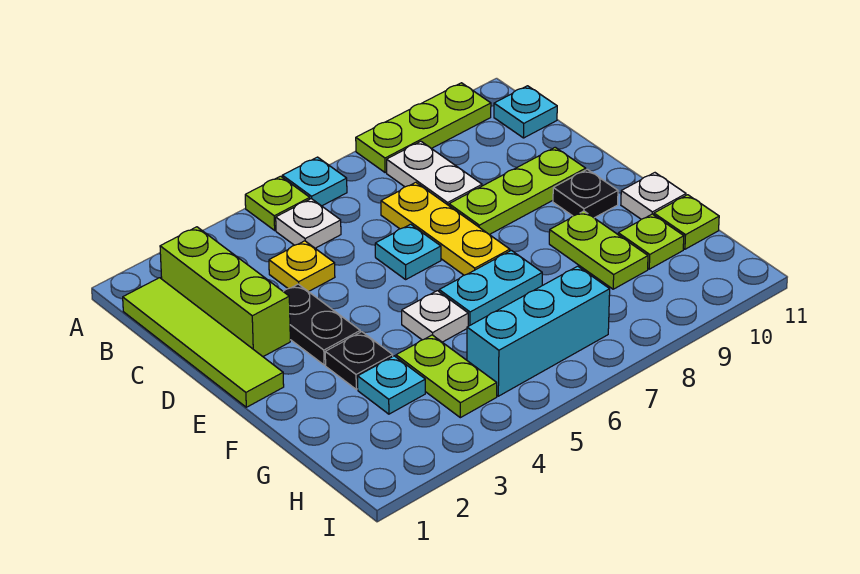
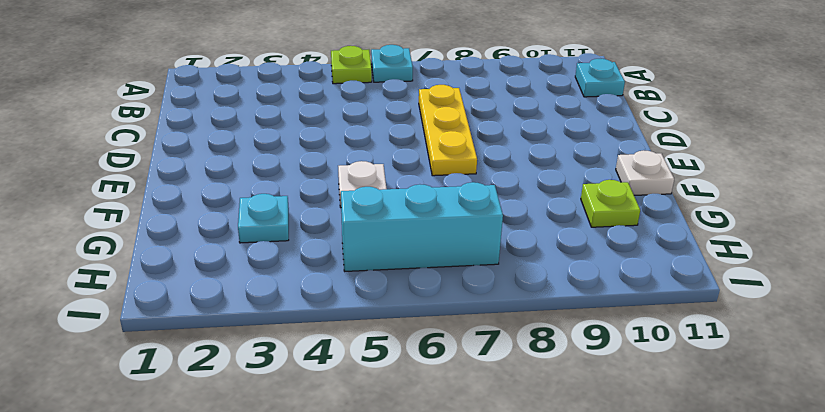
none -> lime 1x3 plate [356,83,491,173]
none -> lime 1x4 tile [123,278,284,407]
none -> lime 1x3 brick [160,227,290,357]

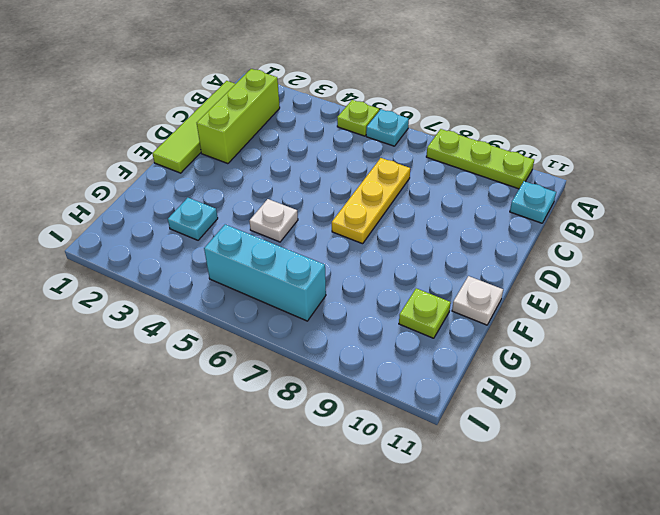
none -> white 1x1 plate [276,199,341,248]
none -> white 1x2 plate [387,141,482,205]
none -> yellow 1x1 plate [269,241,335,292]

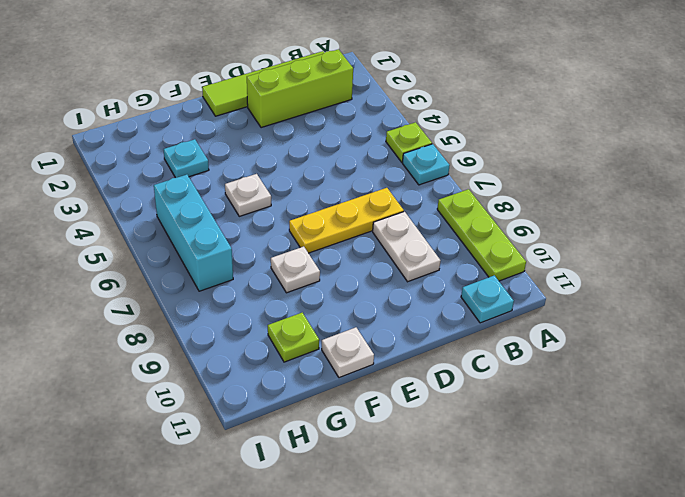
white 1x2 plate [373,212,441,282] -> white 1x2 plate turned to [387,141,482,205]
white 1x1 plate [271,247,320,293] -> white 1x1 plate moved to [276,199,341,248]
none -> yellow 1x1 plate [269,241,335,292]
none -> black 1x2 plate [283,284,360,365]
none -> cyan 1x1 plate [375,224,441,279]

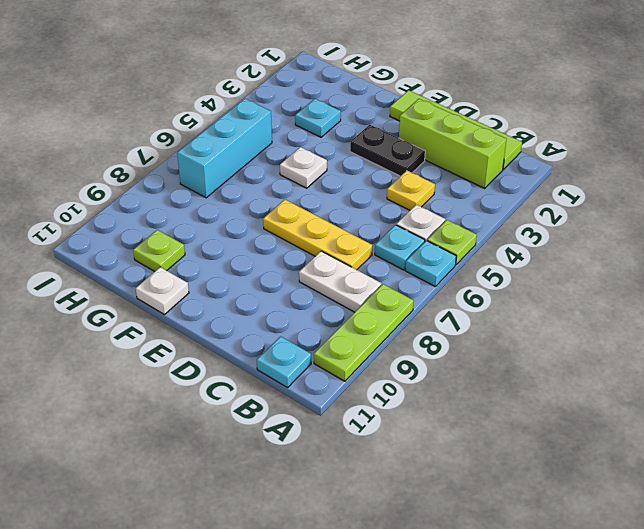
cyan 1x1 plate [375,225,425,270] -> cyan 1x1 plate moved to [375,224,441,279]
none -> lime 1x3 plate [449,147,586,235]
none -> black 1x1 plate [553,169,618,218]
none -> black 1x1 plate [325,332,393,389]

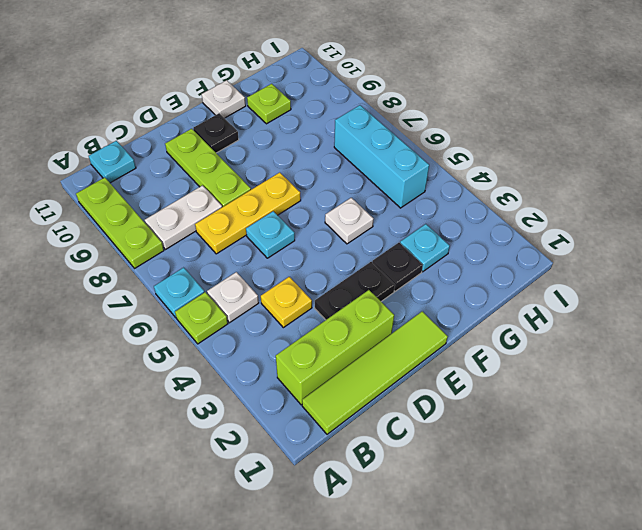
none -> cyan 1x2 plate [439,250,542,326]
none -> lime 1x2 plate [549,211,648,289]
none -> lime 1x2 plate [396,335,497,418]

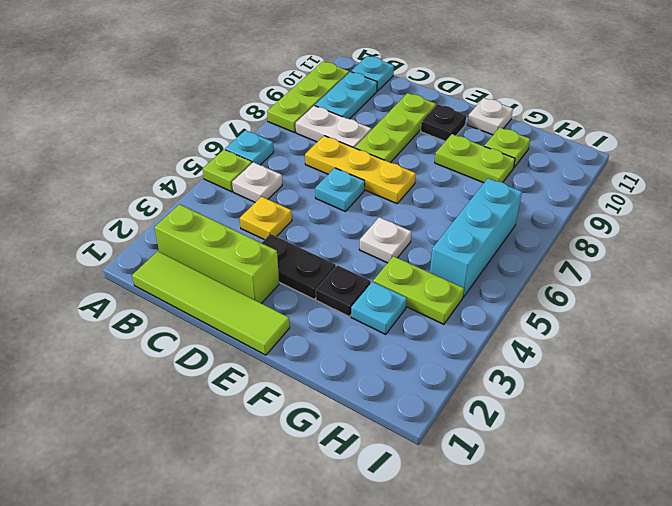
cyan 1x2 plate [315,72,377,119] -> cyan 1x2 plate moved to [439,250,542,326]
none -> lime 1x1 plate [654,195,719,249]

